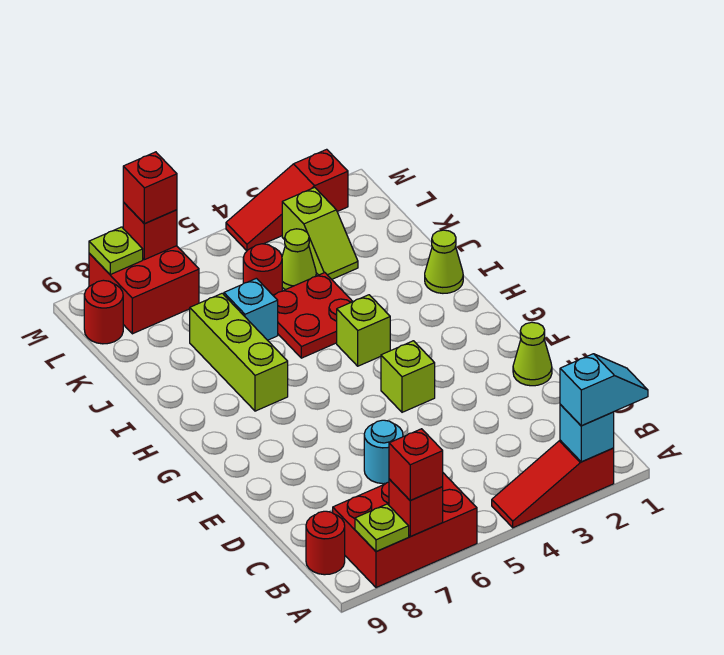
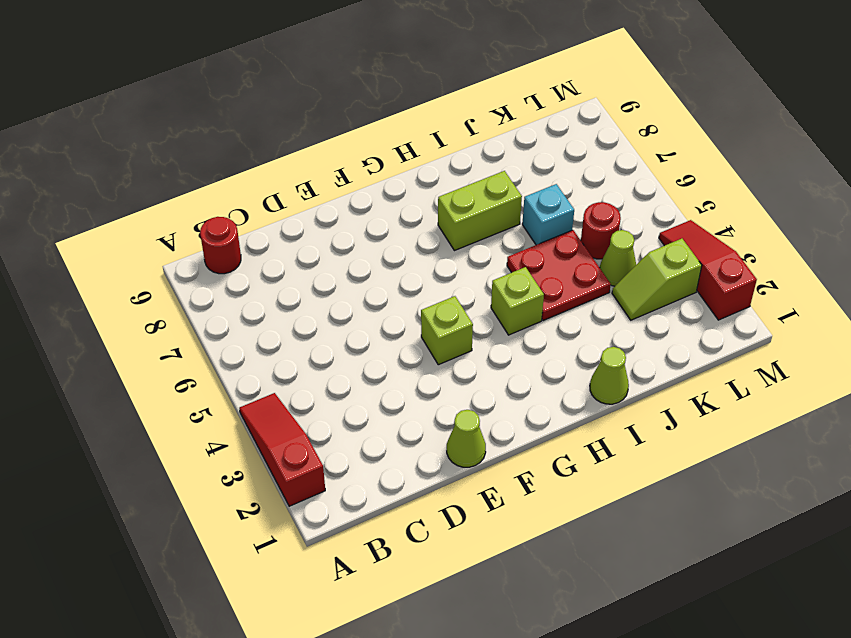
lime 1x2 brick [438,171,522,251] -> lime 1x3 brick [190,293,288,411]
none -> red 2x3 brick [333,473,477,588]
none -> cyan 1x1 round brick [364,420,403,484]
none -> red 2x2 brick [89,246,199,334]

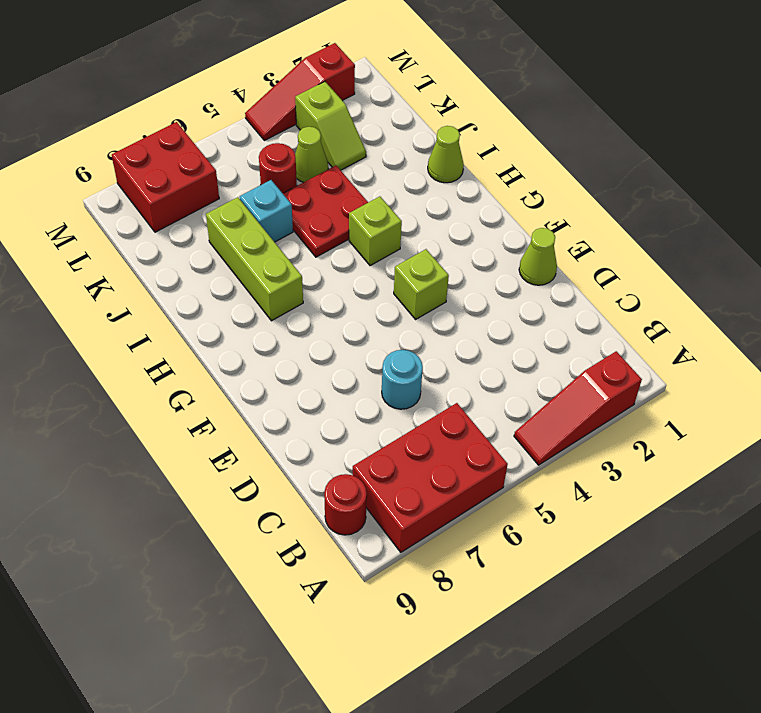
none -> red 1x1 round brick [84,280,123,344]
none -> cyan 1x1 brick [560,405,614,462]
none -> red 1x1 brick [389,479,443,537]

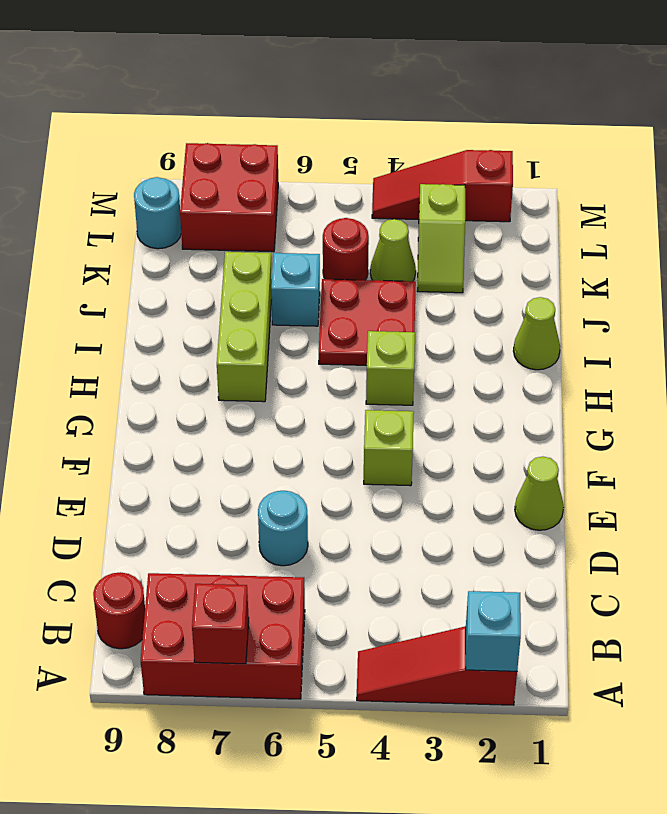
cyan 1x1 round brick [134,177,181,249] -> red 1x1 round brick [84,280,123,344]
none -> lime 1x1 plate [355,504,409,552]
none -> red 1x1 brick [123,202,177,260]
none -> lime 1x1 plate [89,227,143,274]

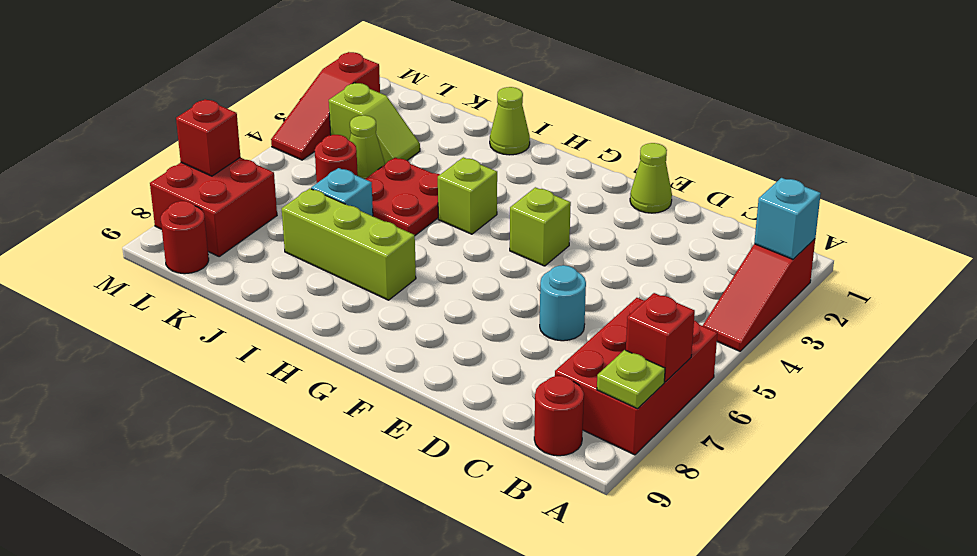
none -> lime 1x1 plate [89,227,143,274]
none -> cyan 1x2 slope [560,354,648,426]
none -> red 1x1 brick [389,429,443,500]

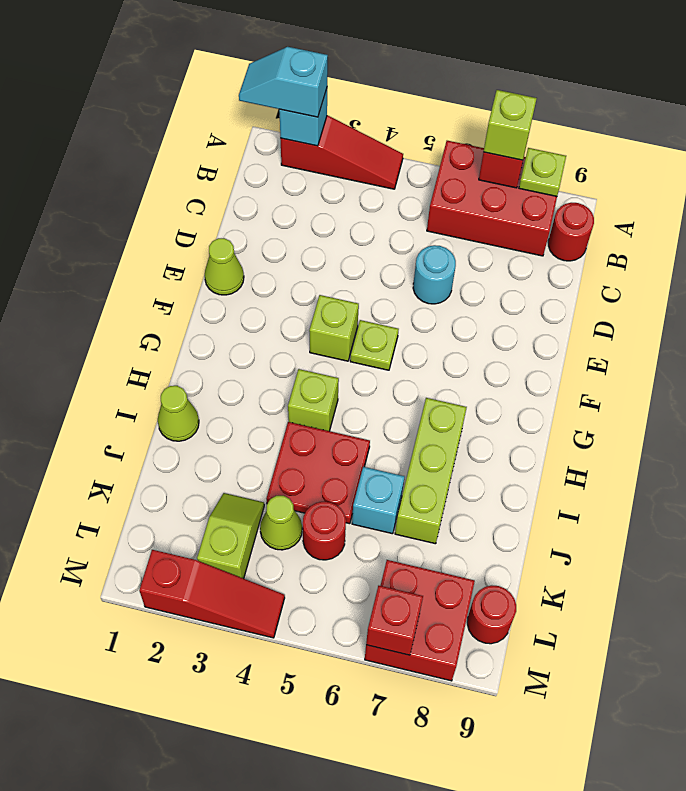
lime 1x1 brick [484,90,537,160] -> red 1x1 brick [389,429,443,500]
lime 1x1 plate [350,320,399,370] -> lime 1x1 plate moved to [89,227,143,274]
none -> red 1x1 brick [123,152,177,224]

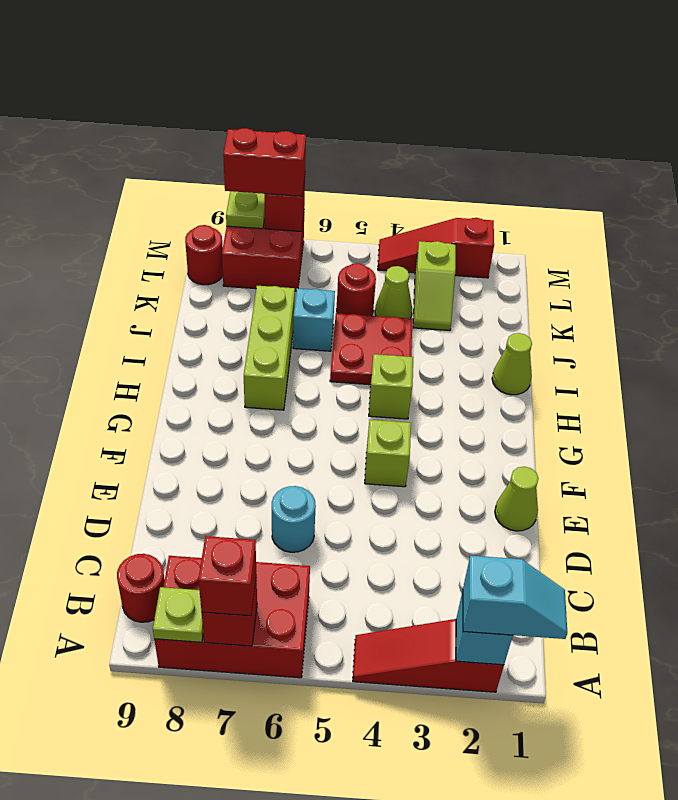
red 1x2 brick [223,128,306,196] -> red 1x1 brick [123,152,177,224]

